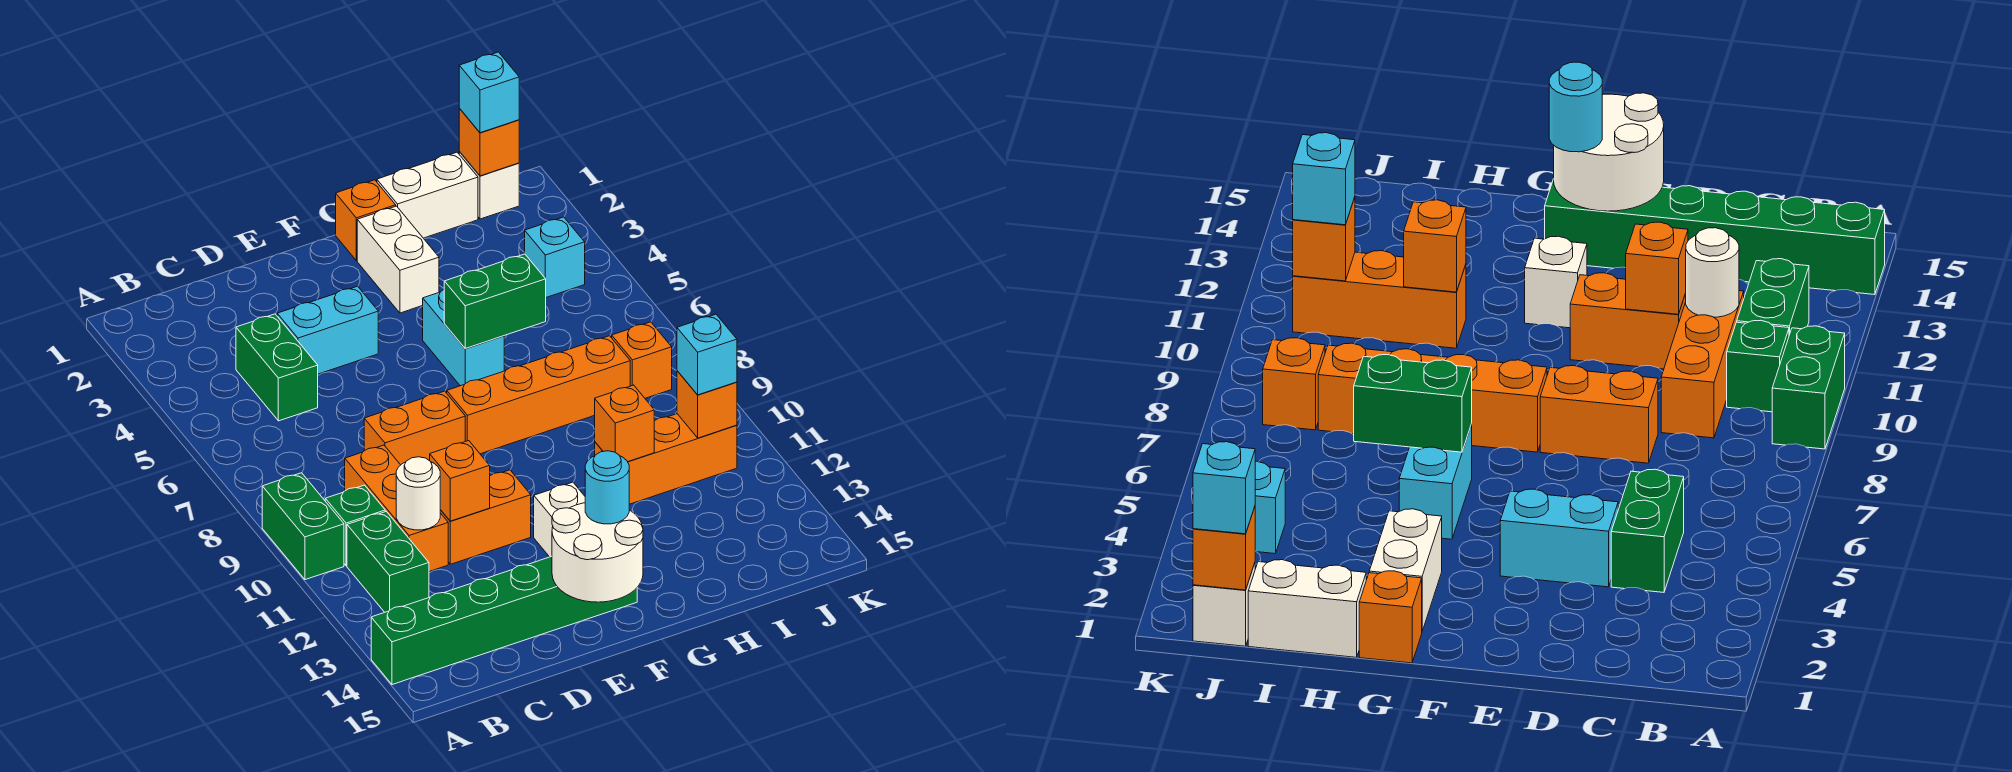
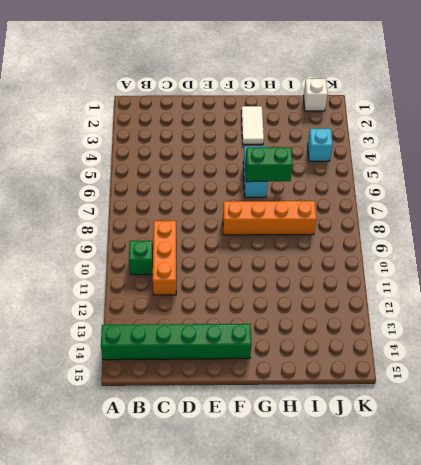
white 1x2 tile [241,106,264,144] -> white 1x2 brick [357,206,439,313]
none -> green 1x2 brick [262,473,344,580]
none -> green 1x2 brick [347,511,429,612]
none -> green 1x2 brick [236,314,318,421]

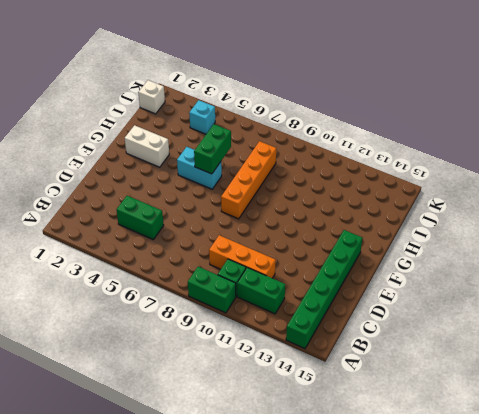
none -> cyan 1x2 brick [277,286,378,374]
none -> orange 1x2 brick [364,391,465,465]
none -> orange 1x2 brick [440,470,531,564]

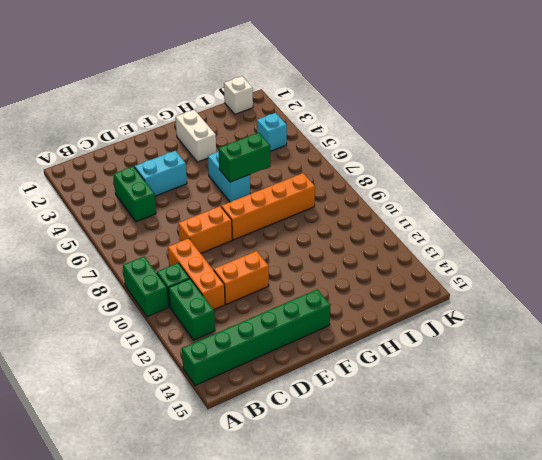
none -> white 1x1 brick [534,482,585,557]
none -> orange 1x1 brick [336,180,396,261]
none -> white 1x2 brick [377,152,478,238]

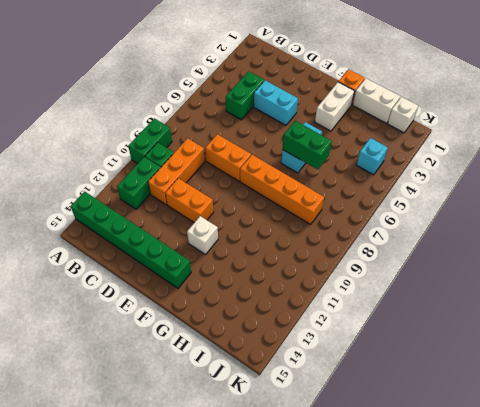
none -> orange 1x3 brick [595,414,737,504]
none -> orange 1x1 brick [612,322,672,398]
none -> white 1x1 round brick [396,457,440,530]

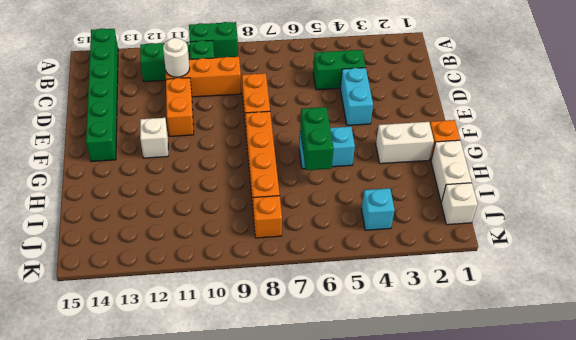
none -> orange 1x3 brick [595,414,737,504]
none -> orange 1x1 brick [430,441,490,521]
none -> white 2x2 round brick [552,503,643,602]

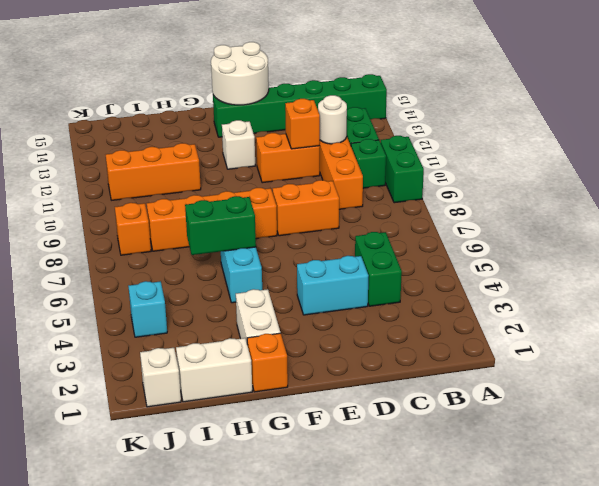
none -> orange 1x1 brick [595,385,654,462]
none -> orange 1x1 brick [459,109,519,176]
none -> orange 1x1 brick [677,371,737,438]

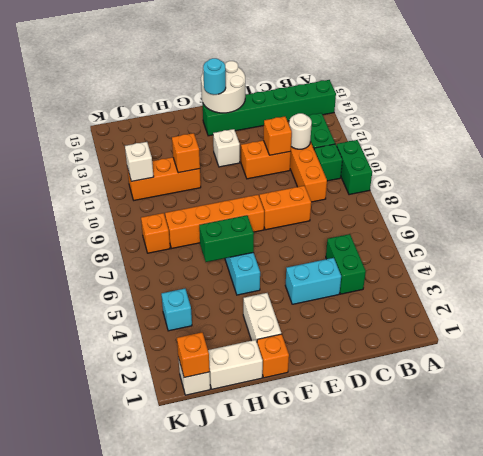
white 1x1 brick [125,142,154,181] -> orange 1x1 brick [677,371,737,438]
none -> cyan 1x1 brick [459,52,519,133]
none -> cyan 1x1 brick [677,314,737,395]

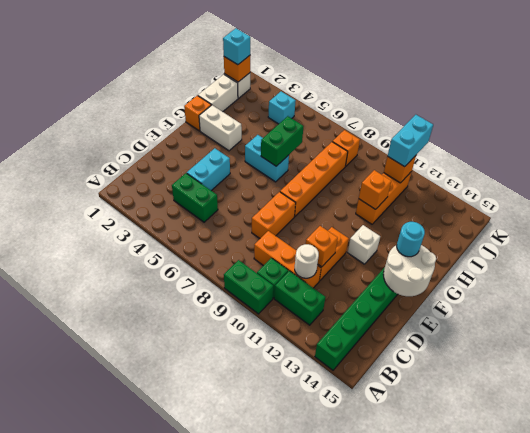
cyan 1x2 brick [388,115,433,167] -> cyan 1x1 brick [677,314,737,395]

